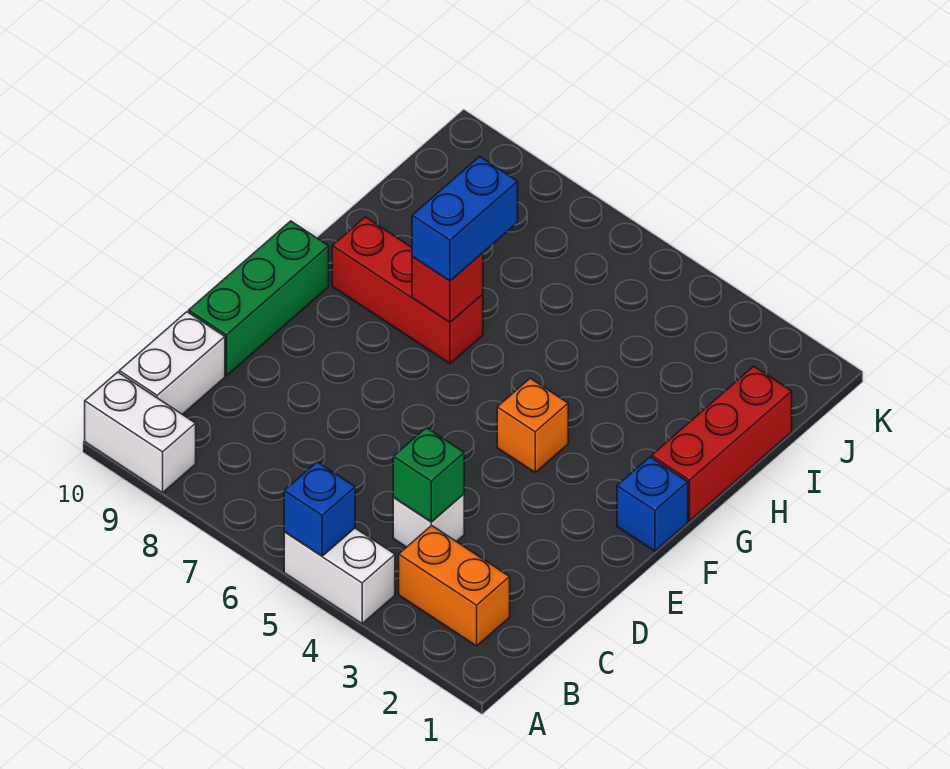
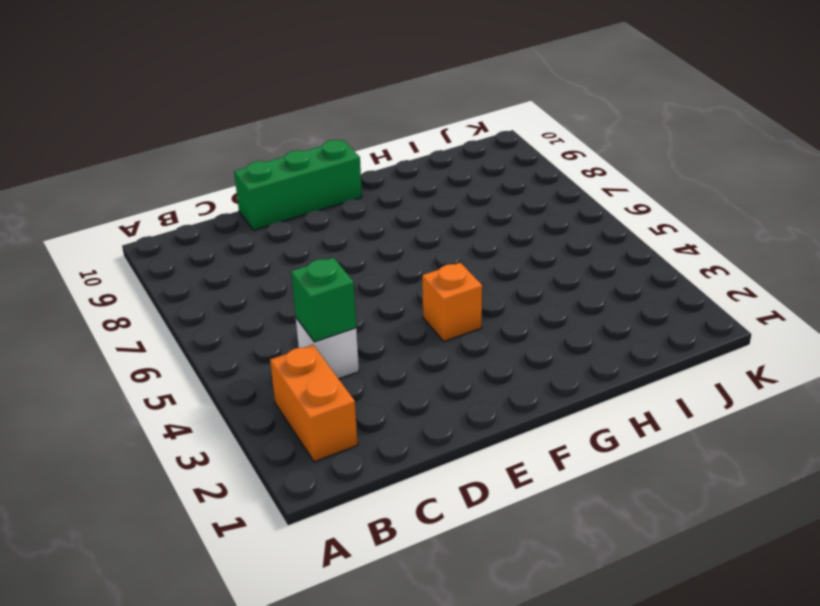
none -> white 1x2 brick [284,528,395,624]
none -> white 1x2 brick [85,372,196,493]
none -> white 1x2 brick [119,312,225,415]

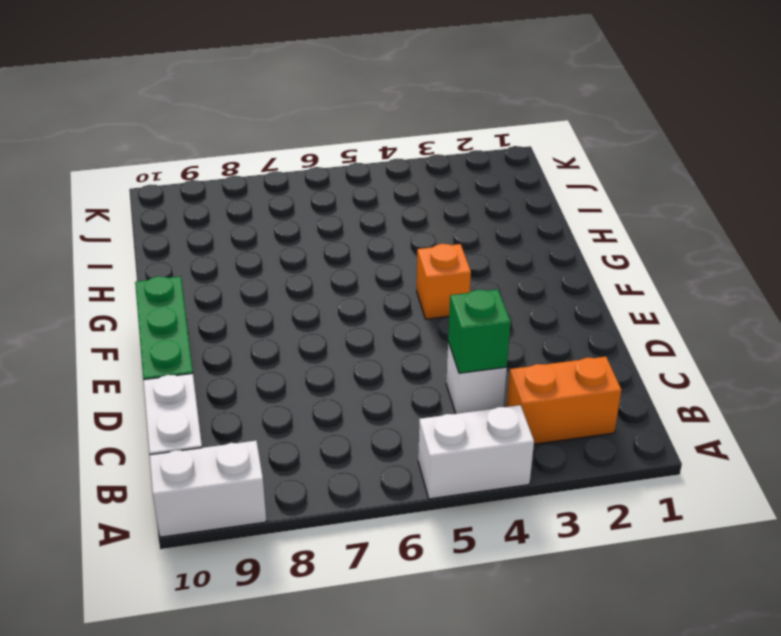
none -> blue 1x1 brick [617,457,688,551]
none -> red 1x3 brick [652,366,792,521]
none -> red 1x3 brick [332,217,483,364]

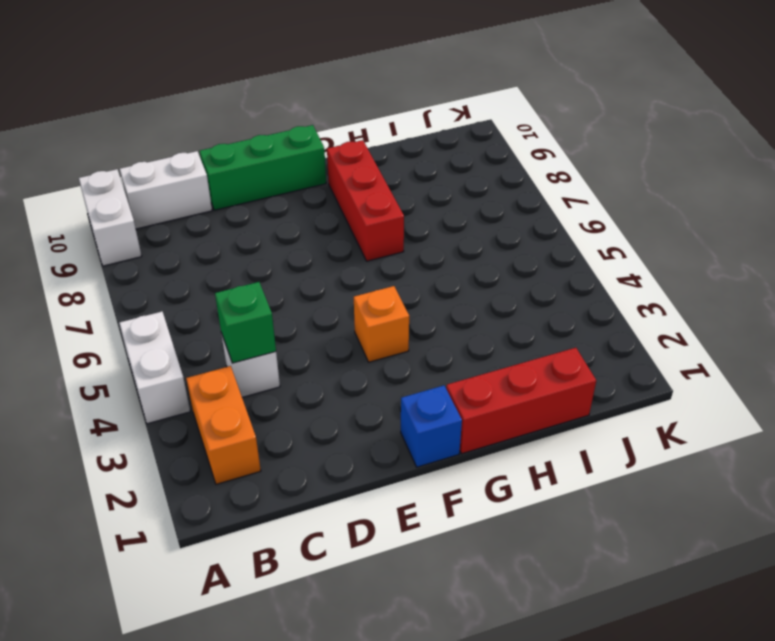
none -> blue 1x1 brick [284,462,355,556]
none -> red 1x1 brick [412,253,483,322]
none -> blue 1x2 brick [412,156,518,281]

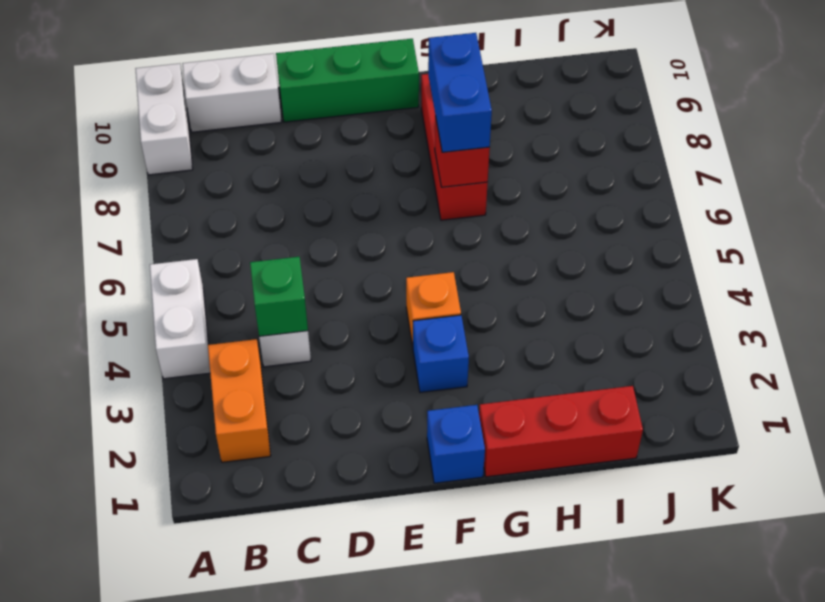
blue 1x1 brick [413,315,469,392] -> blue 1x1 brick moved to [284,462,355,556]
blue 1x2 brick [428,33,492,152] -> blue 1x2 brick turned to [412,156,518,281]

